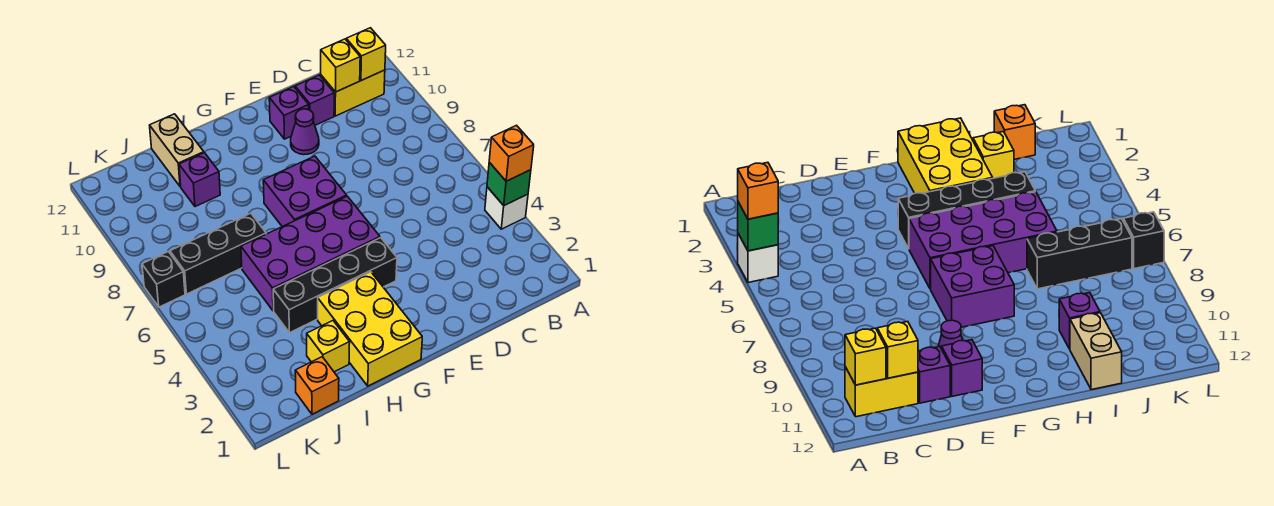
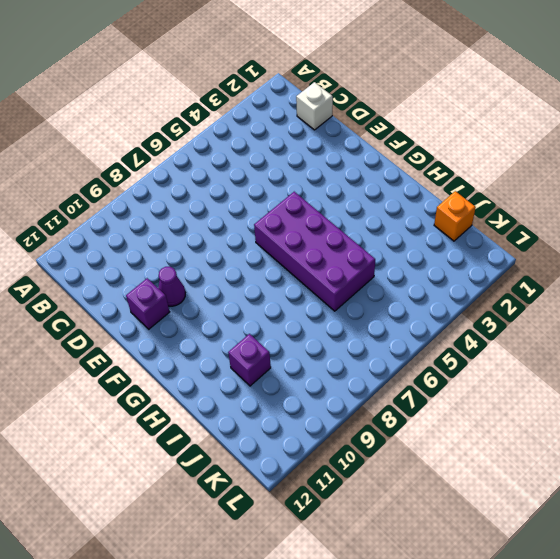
white 1x1 brick [296,82,333,130] -> white 1x1 brick moved to [485,187,528,229]
none -> yellow 1x2 brick [321,70,385,116]
none -> purple 1x1 brick [295,75,334,125]
none -> black 1x4 brick [273,238,397,333]

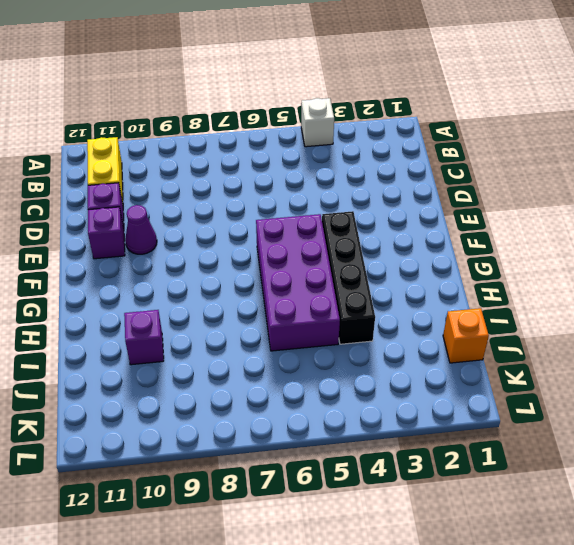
none -> purple 2x2 brick [263,156,347,227]
none -> yellow 2x3 brick [318,272,422,386]
none -> yellow 1x1 brick [307,321,350,372]

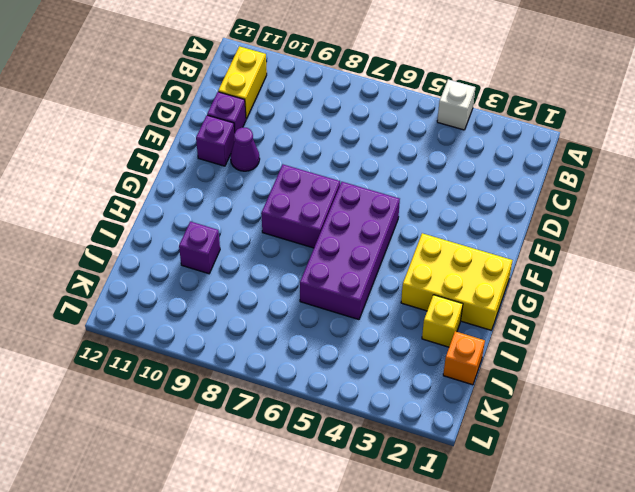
none -> black 1x4 brick [273,238,397,333]
none -> black 1x3 brick [170,213,266,294]
none -> tan 1x2 brick [150,114,204,187]

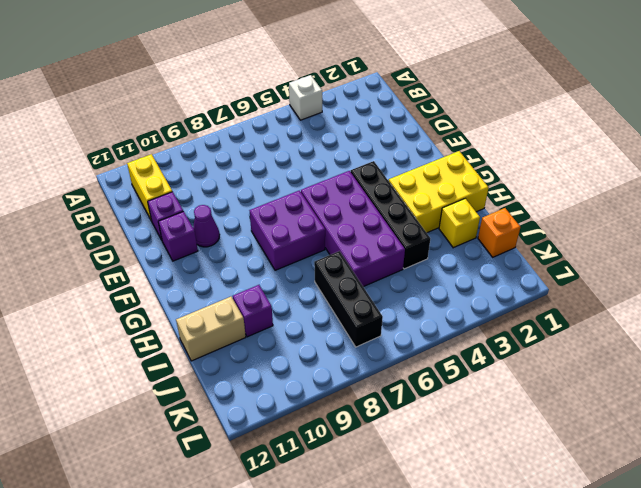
none -> black 1x1 brick [142,252,185,307]
none -> green 1x1 brick [487,162,531,205]
none -> yellow 1x1 brick [346,28,386,80]

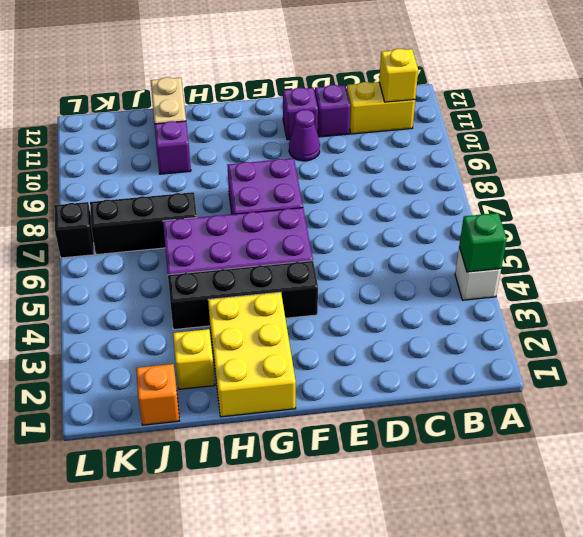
none -> yellow 1x1 brick [321,39,360,92]
none -> orange 1x1 brick [489,125,534,181]

